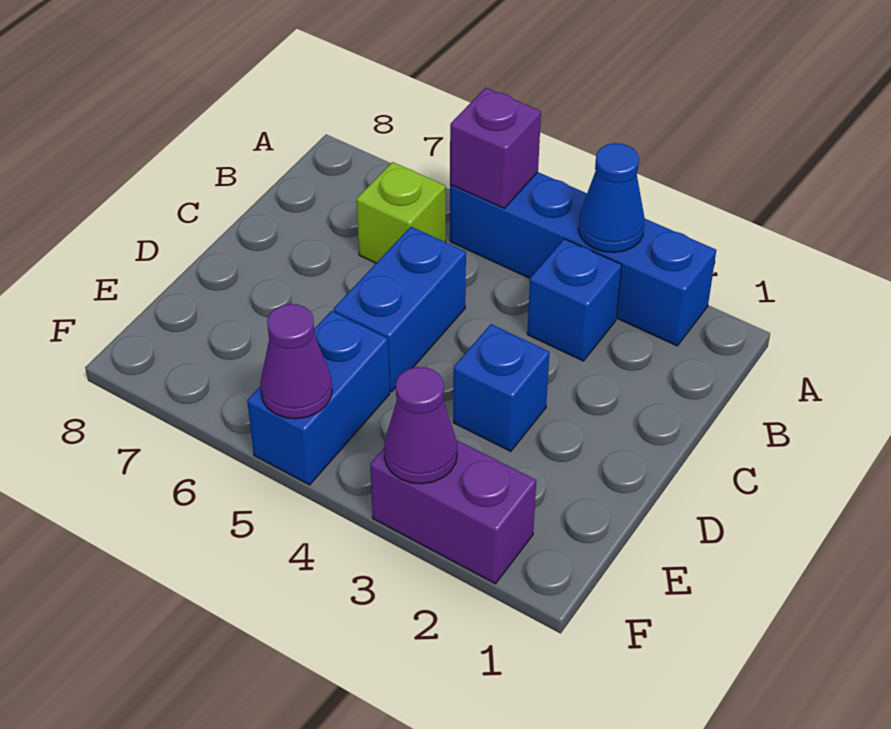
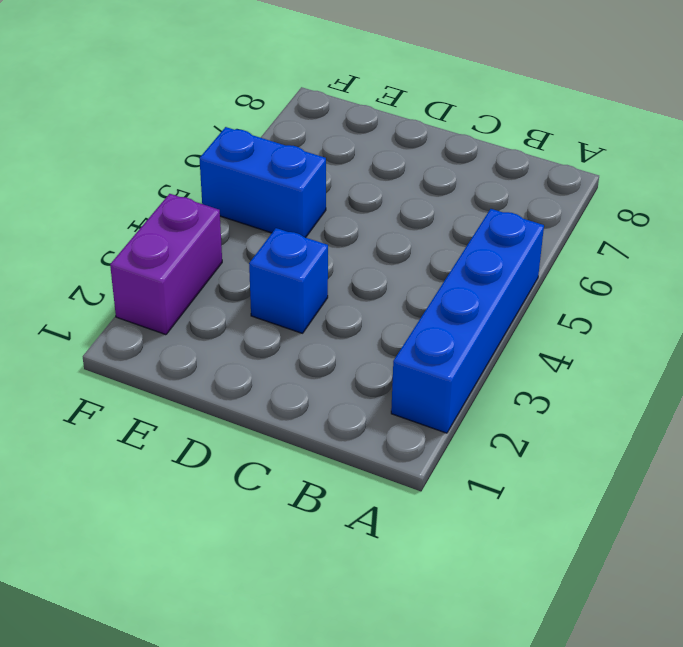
none -> blue 1x1 brick [527,239,622,361]
none -> lime 1x1 brick [356,162,446,263]

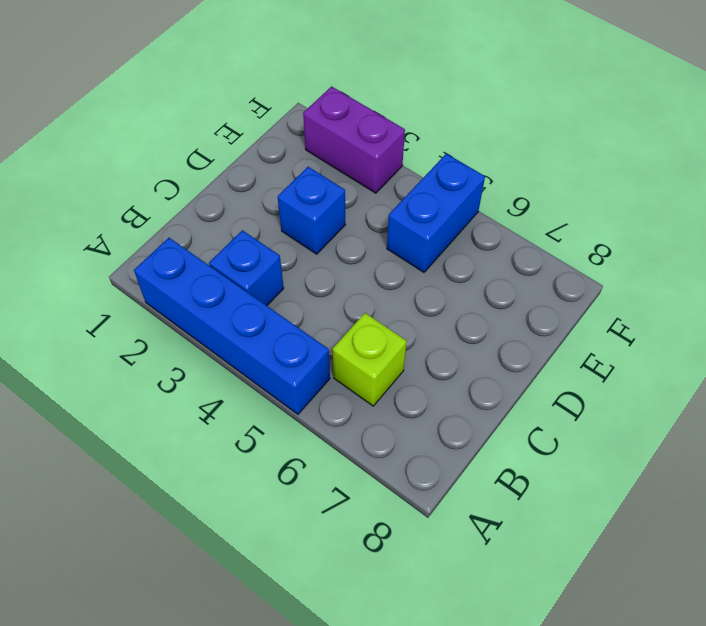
none -> blue 1x2 brick [333,227,466,392]
none -> blue 1x1 cone [578,143,645,253]

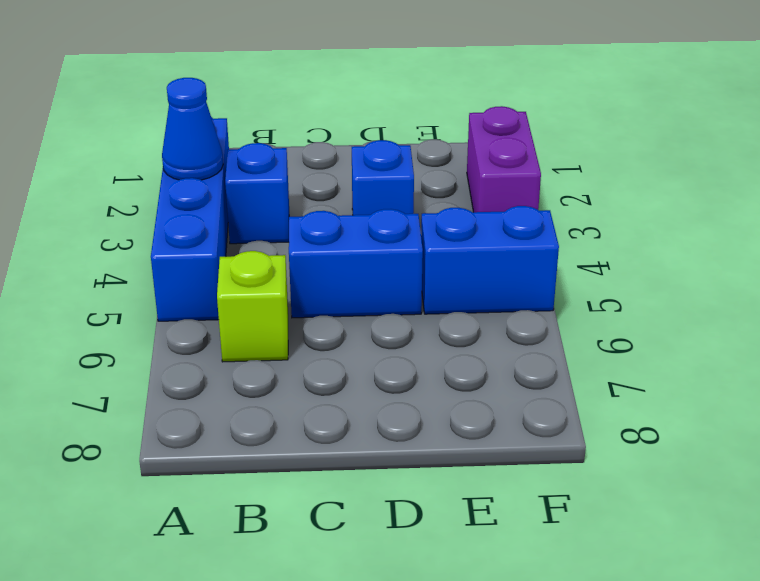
none -> purple 1x1 brick [450,88,541,208]
none -> purple 1x1 cone [384,367,457,484]

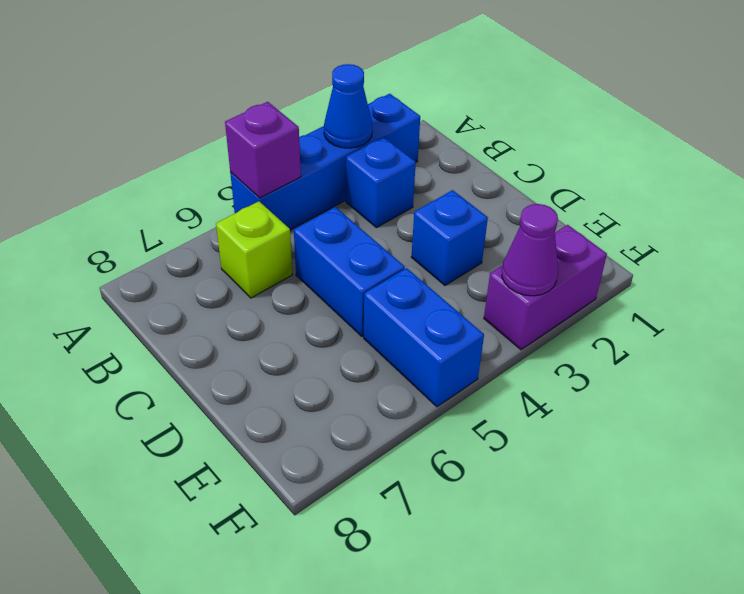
none -> purple 1x1 cone [260,304,332,419]

